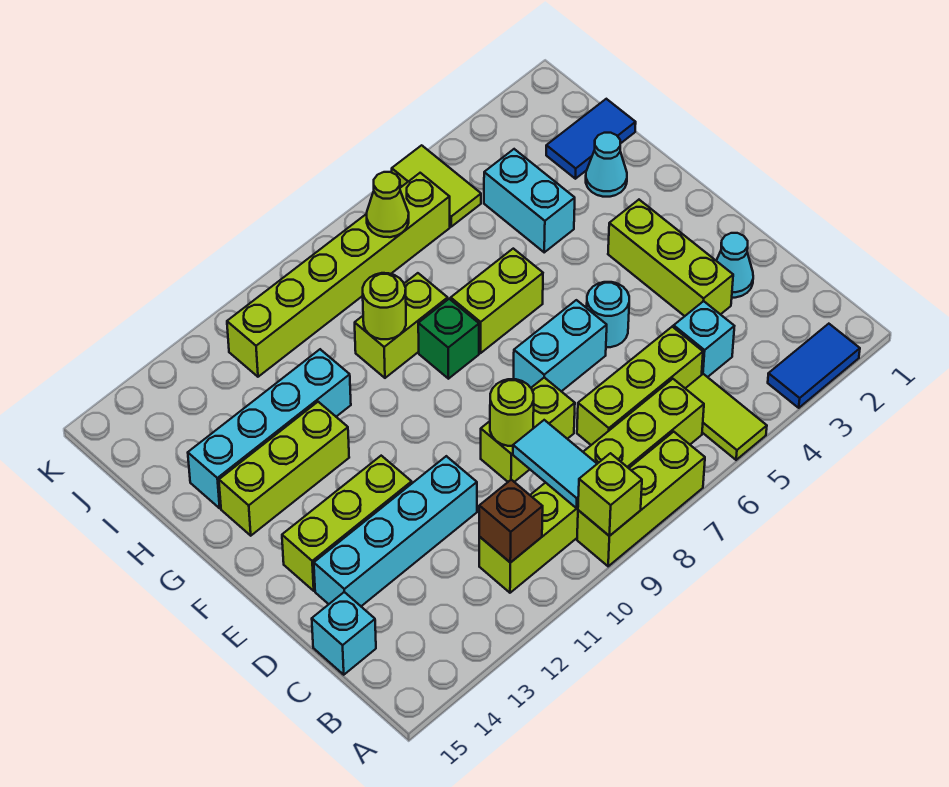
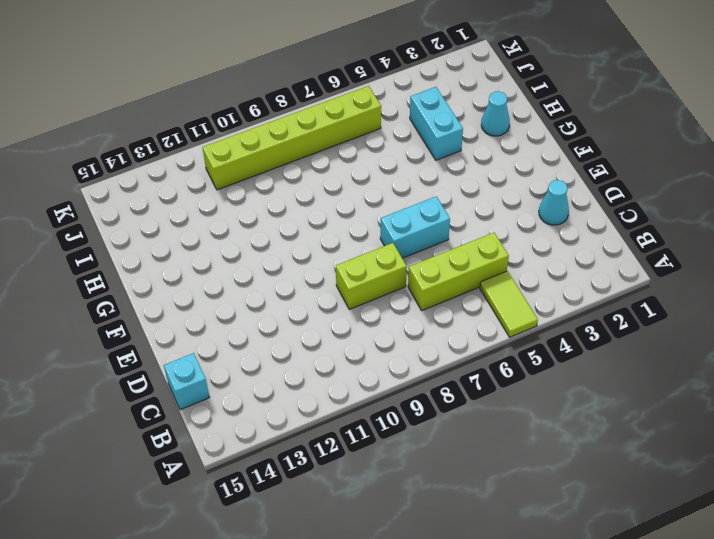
none -> blue 1x2 tile [768,324,860,408]
none -> lime 1x3 brick [577,432,705,566]
none -> lime 1x6 brick [479,379,704,593]
none -> cyan 1x1 brick [674,301,734,377]

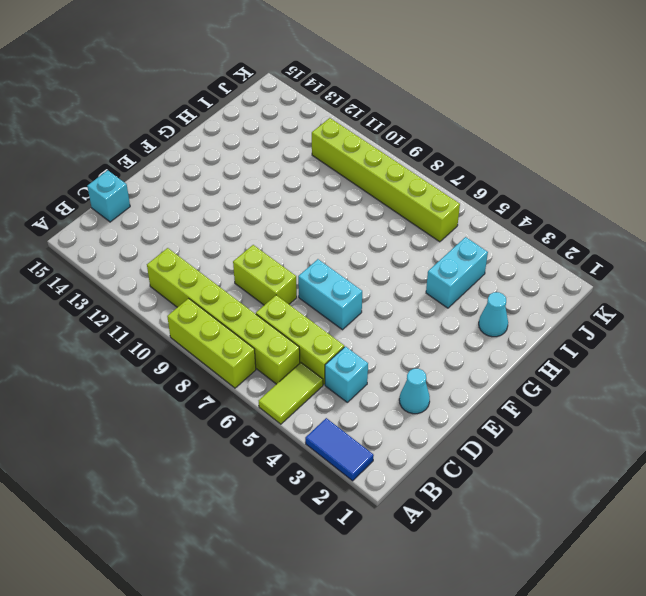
none -> lime 1x3 brick [608,200,733,316]
none -> cyan 1x4 brick [314,456,477,606]
none -> cyan 1x1 round brick [587,282,629,347]
none -> lime 1x3 brick [282,456,412,591]

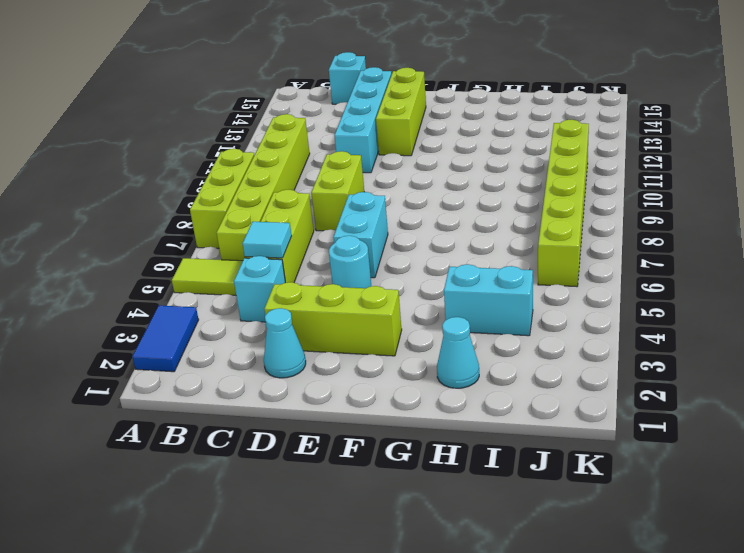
cyan 1x1 tile [243,222,292,258] -> none
none -> lime 1x2 brick [451,249,543,353]
none -> green 1x1 brick [418,299,479,379]
none -> lime 1x3 brick [219,402,349,536]
none -> lime 1x2 brick [355,273,448,378]

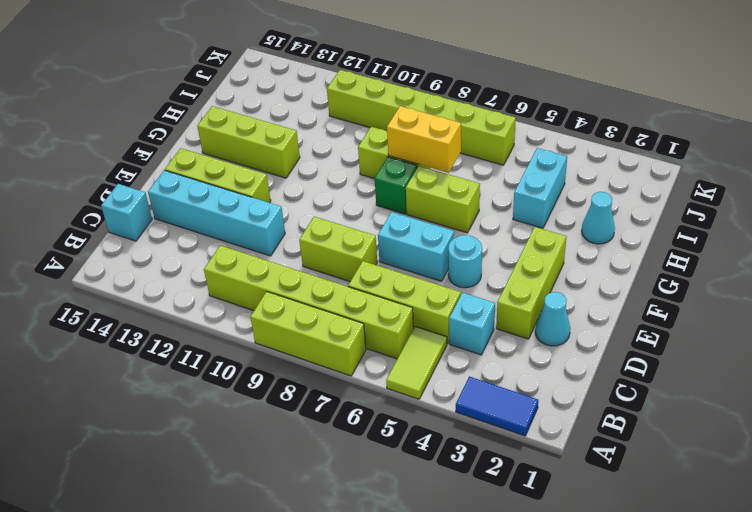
yellow 1x2 brick [387,106,461,173] -> none
none -> cyan 1x4 brick [188,349,351,508]
none -> blue 1x2 tile [546,99,636,179]
none -> lime 1x2 tile [392,145,481,227]
none -> lime 1x1 brick [578,453,642,536]

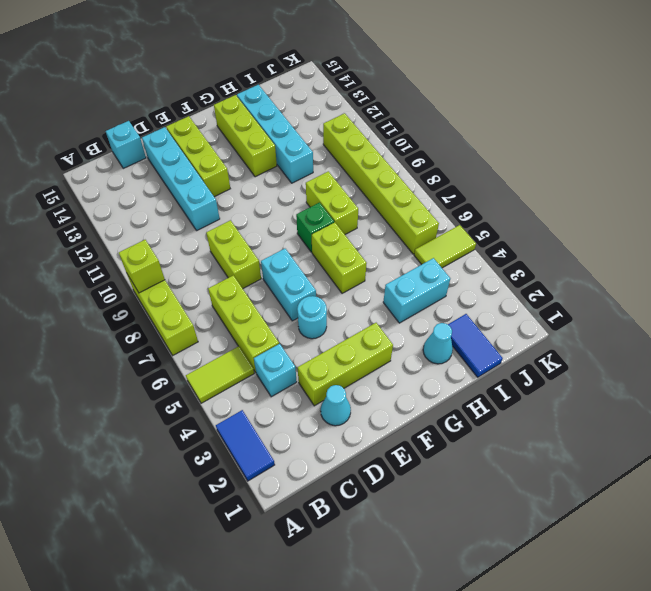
none -> lime 1x6 brick [479,379,704,593]
none -> cyan 1x2 tile [513,420,597,508]
none -> brown 1x1 brick [479,480,543,563]
none -> lime 1x1 round brick [490,379,534,446]

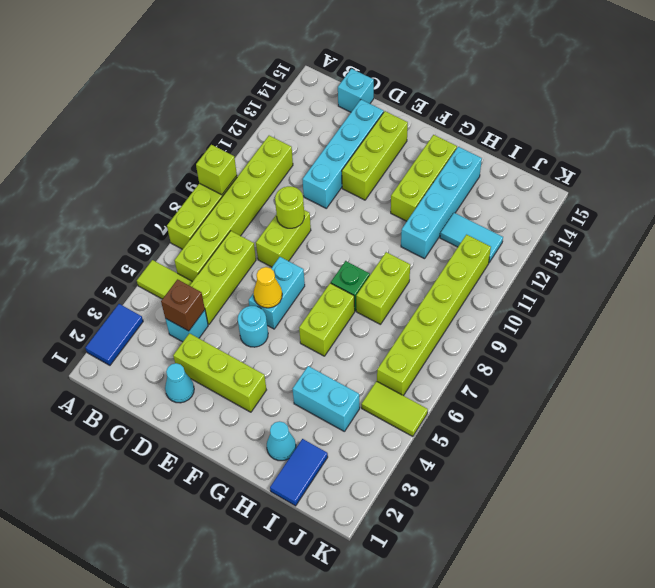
brown 1x1 brick [161,279,205,331] -> brown 1x1 brick moved to [479,480,543,563]
yellow 1x1 cone [254,267,282,308] -> none
cyan 1x2 tile [440,213,503,262] -> cyan 1x2 tile moved to [513,420,597,508]
none -> lime 1x1 round brick [363,273,406,339]
none -> lime 1x1 cone [367,172,409,237]

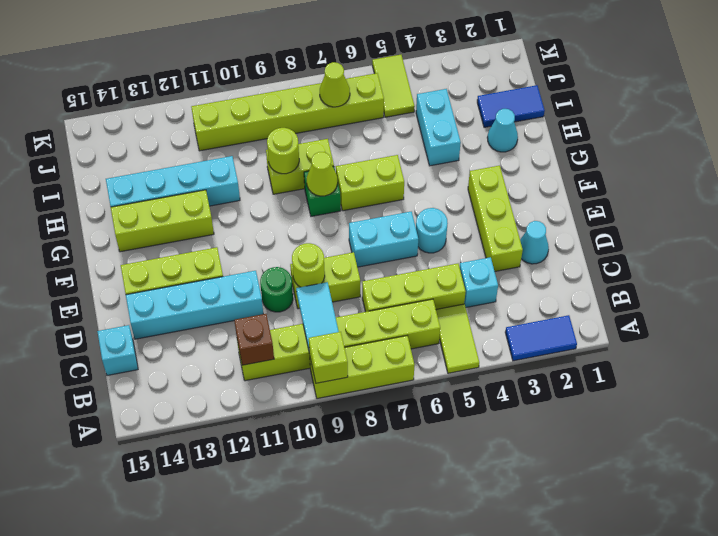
green 1x1 round brick [260,267,293,312] -> none
lime 1x1 cone [307,152,338,196] -> none

